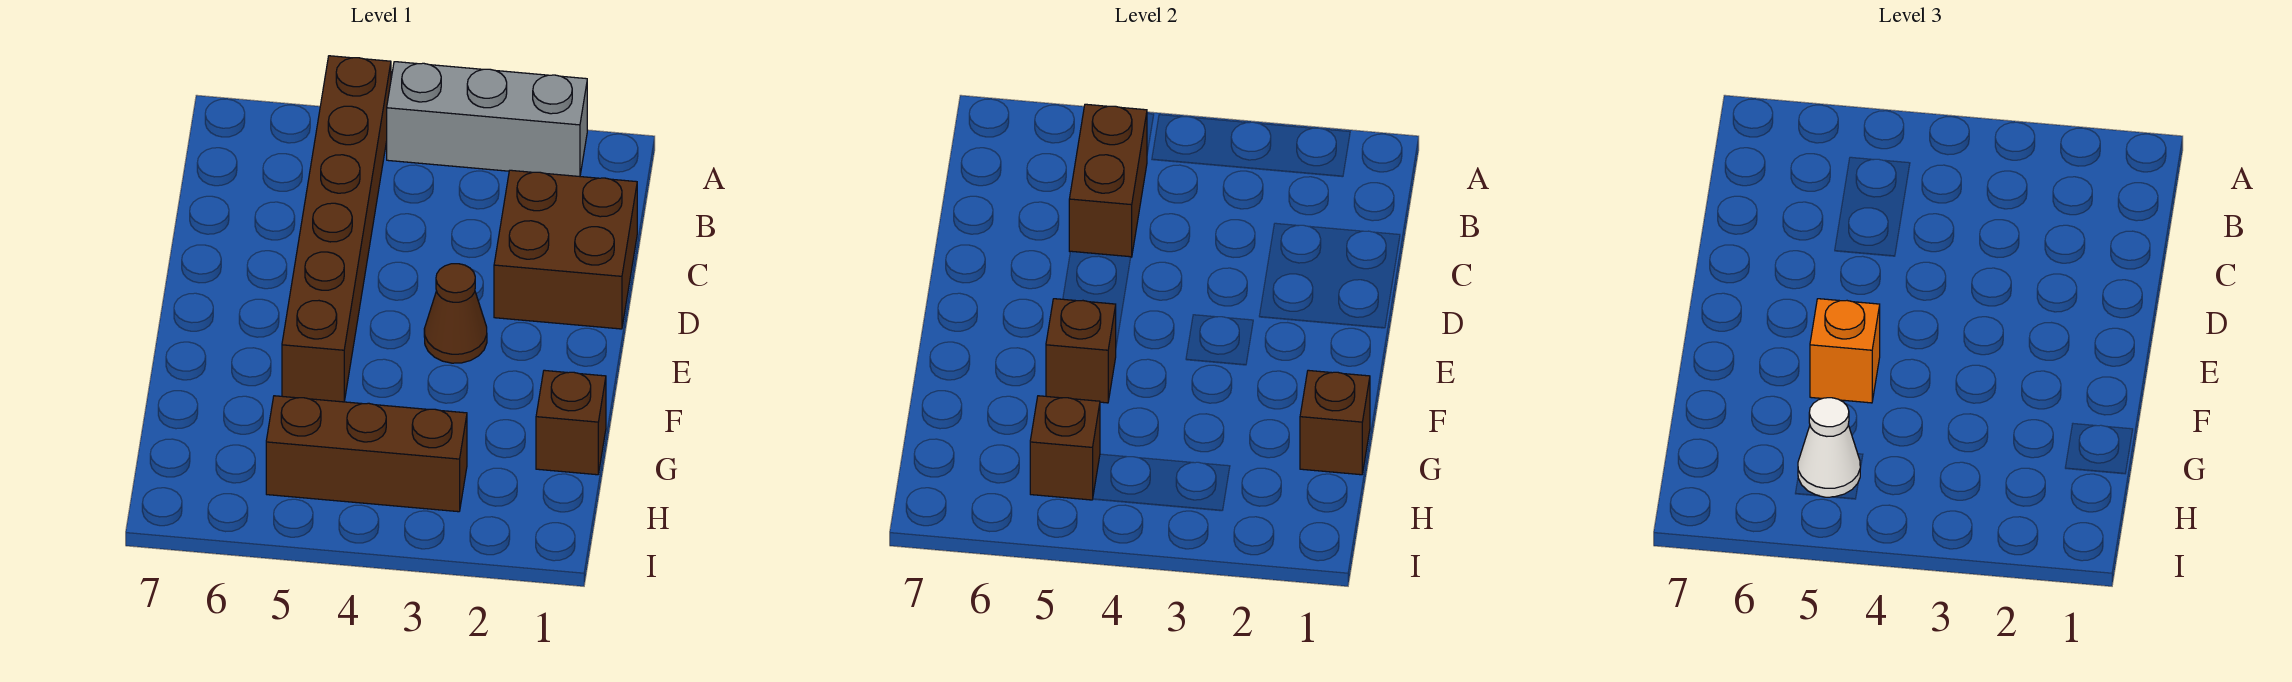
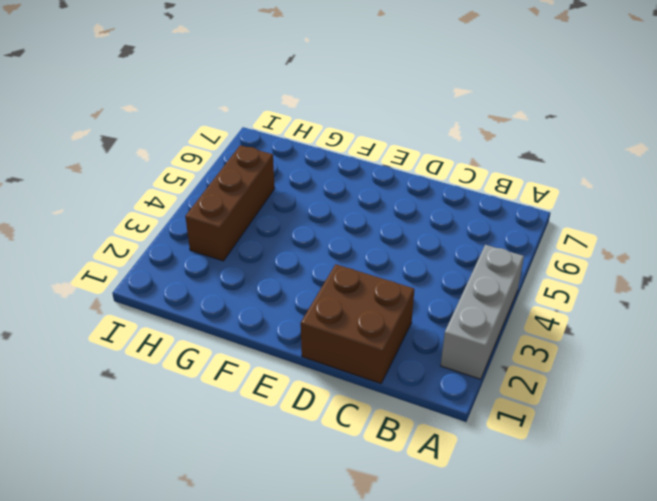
none -> brown 1x6 brick [282,56,391,402]
none -> brown 1x1 cone [424,264,487,363]
none -> brown 1x1 brick [536,370,606,475]

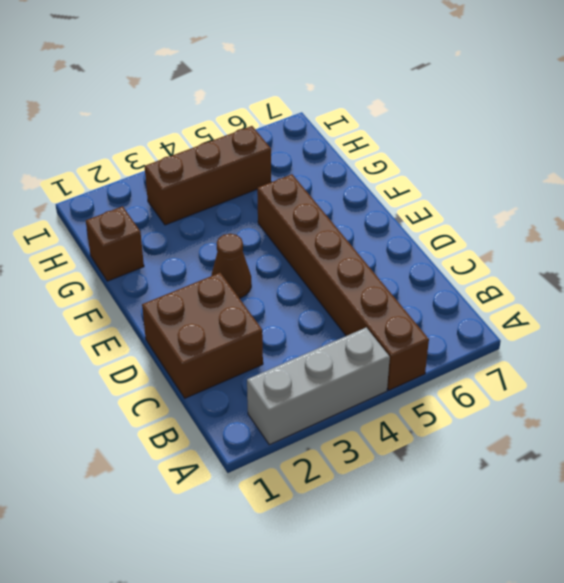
none -> brown 1x2 brick [1069,104,1147,257]
none -> brown 1x1 brick [1046,299,1116,403]
none -> brown 1x1 brick [1300,370,1370,475]

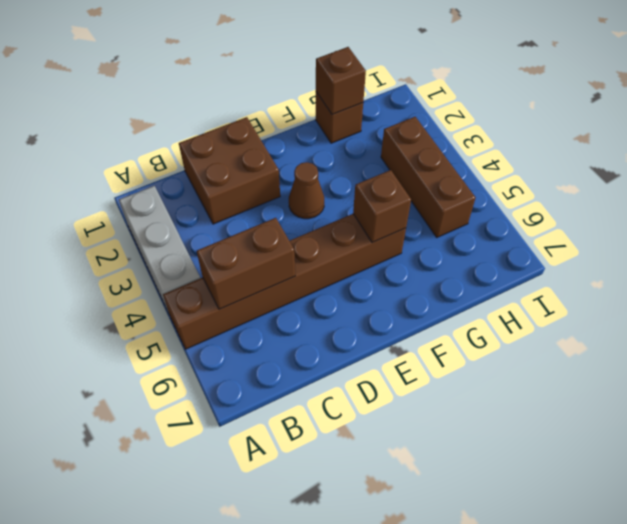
none -> brown 1x1 brick [1030,396,1100,500]
none -> orange 1x1 brick [1810,299,1880,403]
none -> white 1x1 cone [1798,398,1860,497]

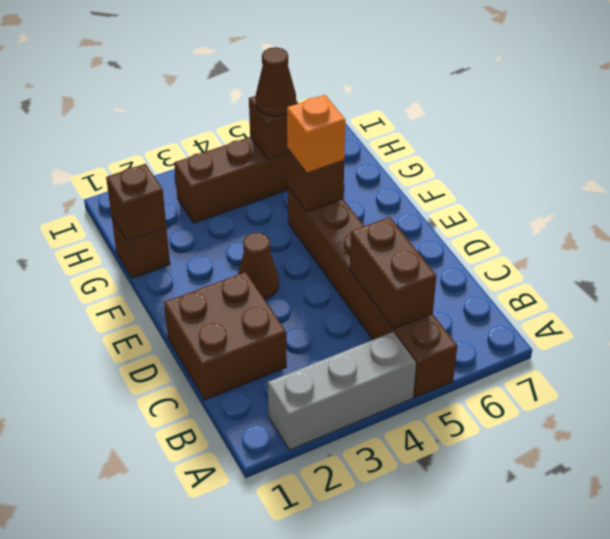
brown 1x1 cone [256,47,296,116] -> white 1x1 cone [1798,398,1860,497]

